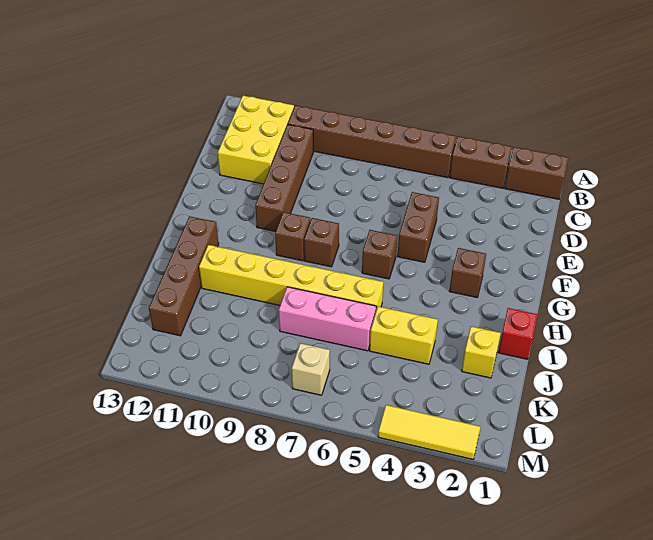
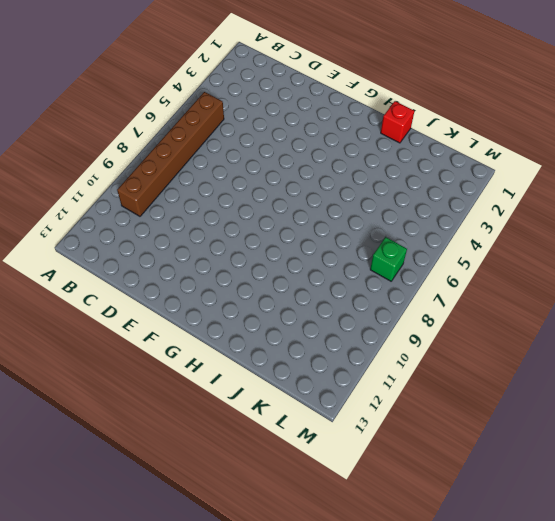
green 1x1 brick [370,237,407,281] -> tan 1x1 brick [292,343,330,395]
none -> brown 1x2 brick [505,147,568,199]
none -> brown 1x2 brick [450,136,512,188]
none -> yellow 2x3 brick [218,96,294,184]

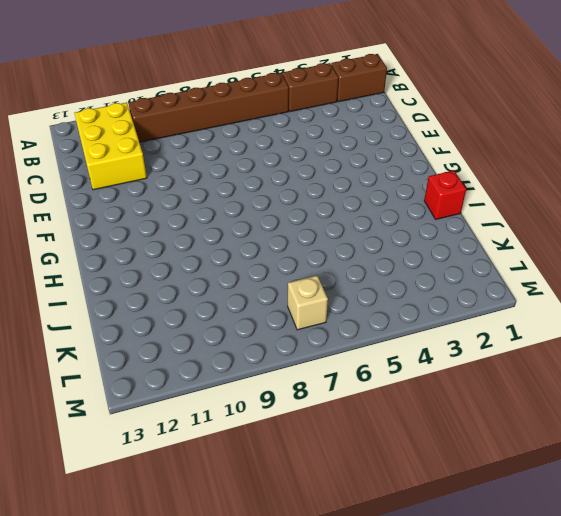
none -> brown 1x4 brick [255,125,314,231]
none -> brown 1x2 brick [398,192,439,262]
none -> brown 1x1 brick [449,248,486,297]

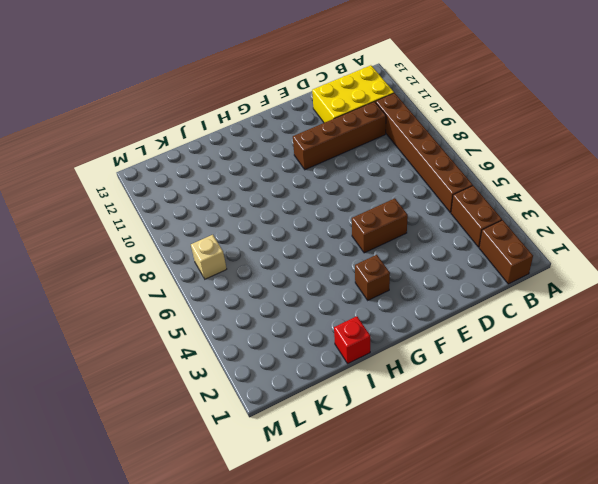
none -> brown 1x1 brick [362,230,397,279]
none -> brown 1x1 brick [304,218,339,267]
none -> brown 1x1 brick [275,212,310,261]

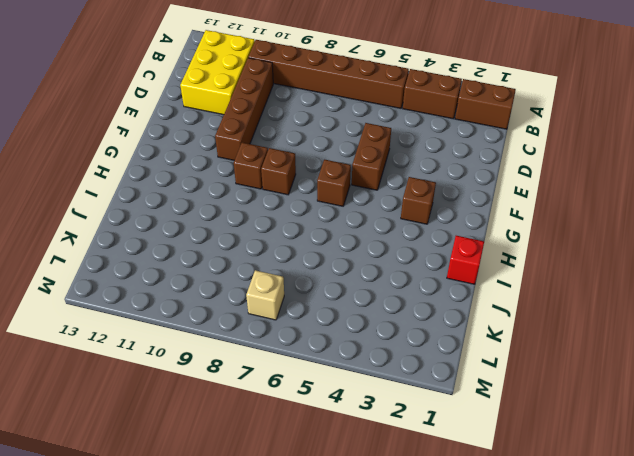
none -> brown 1x4 brick [149,216,219,336]
none -> yellow 1x6 brick [199,245,383,310]
none -> yellow 1x1 brick [462,326,501,378]

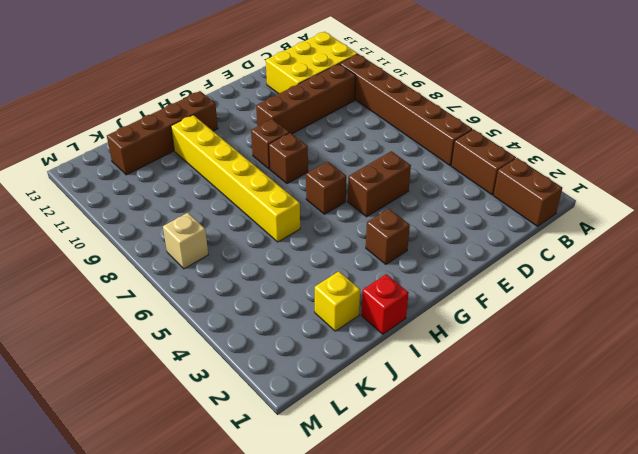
none -> yellow 1x2 brick [370,306,438,364]
none -> pink 1x3 brick [279,287,376,351]
none -> yellow 1x3 tile [378,405,480,459]

